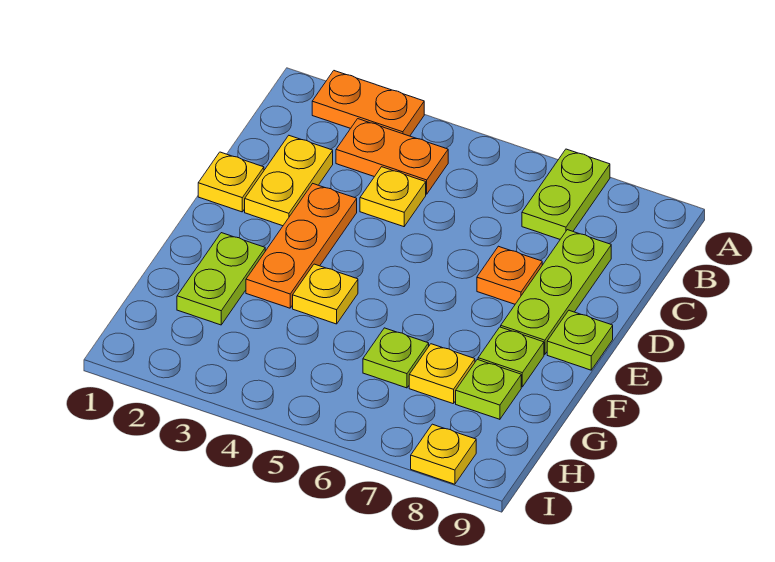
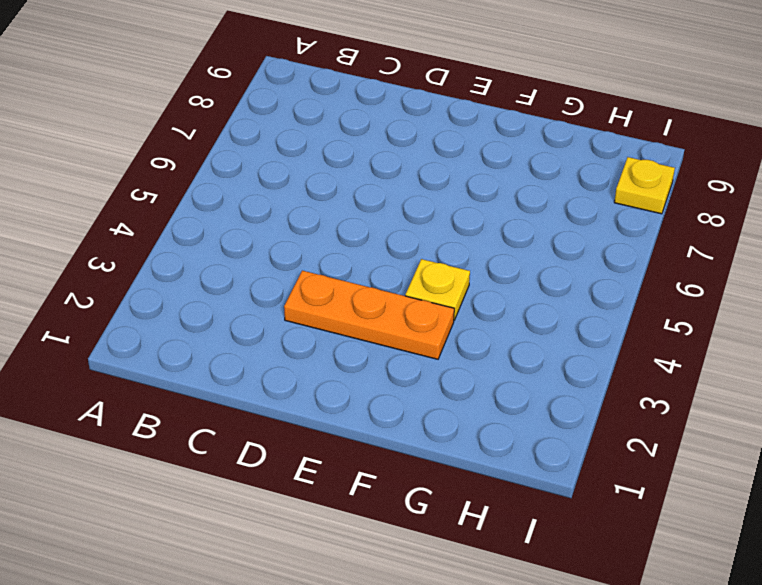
none -> orange 1x2 plate [312,71,424,136]
none -> lime 1x2 plate [522,149,610,239]
none -> orange 1x2 plate [336,119,448,194]

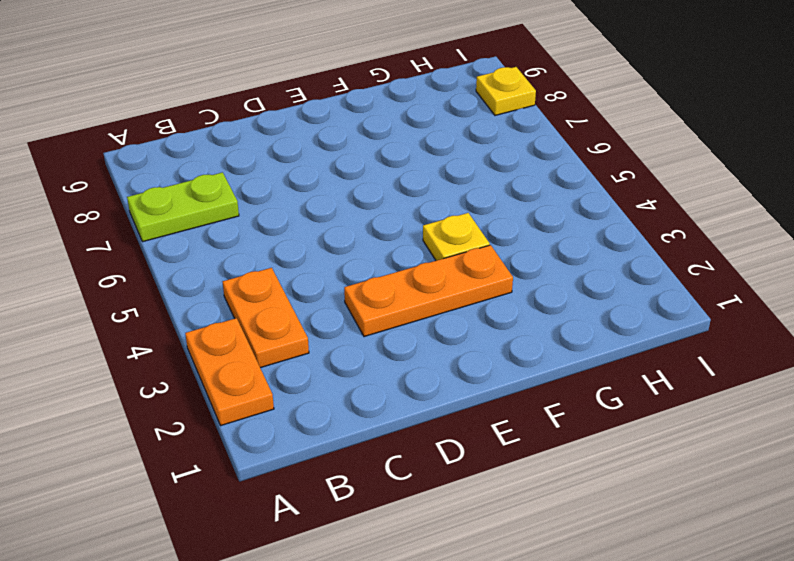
none -> yellow 1x2 plate [245,136,333,226]
none -> yellow 1x1 plate [360,167,426,227]
none -> lime 1x3 plate [501,230,611,354]

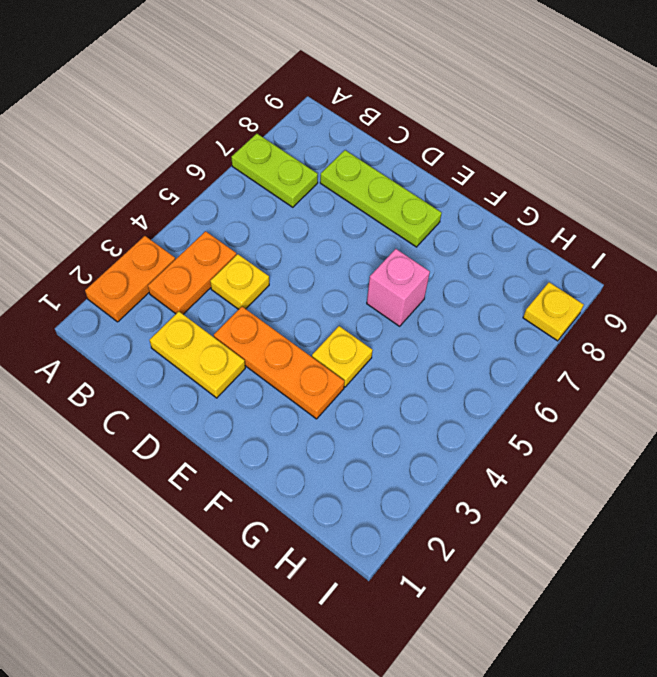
pink 1x1 brick [367,249,430,326] -> none
none -> yellow 1x1 plate [198,152,264,212]
none -> orange 1x1 plate [477,246,542,304]
none -> lime 1x1 plate [547,310,613,370]

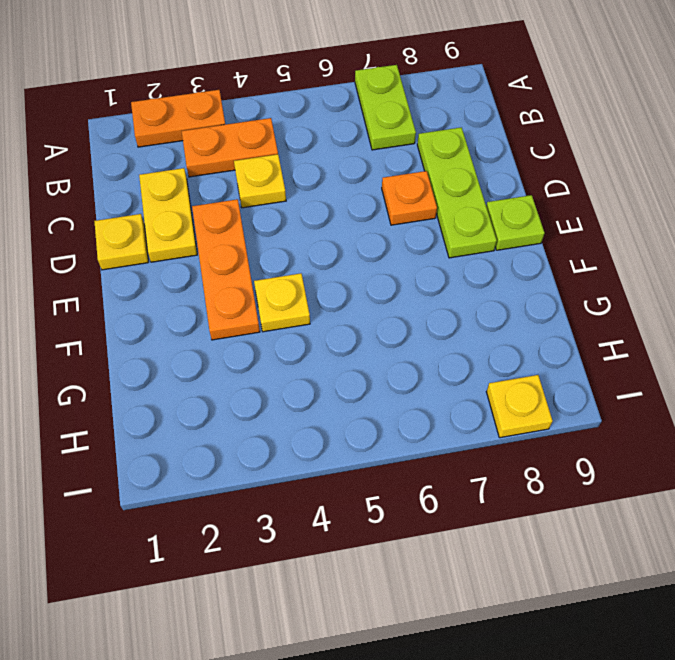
none -> lime 1x2 plate [177,233,265,325]
none -> lime 1x1 plate [478,327,544,387]
none -> lime 1x1 plate [363,328,429,388]

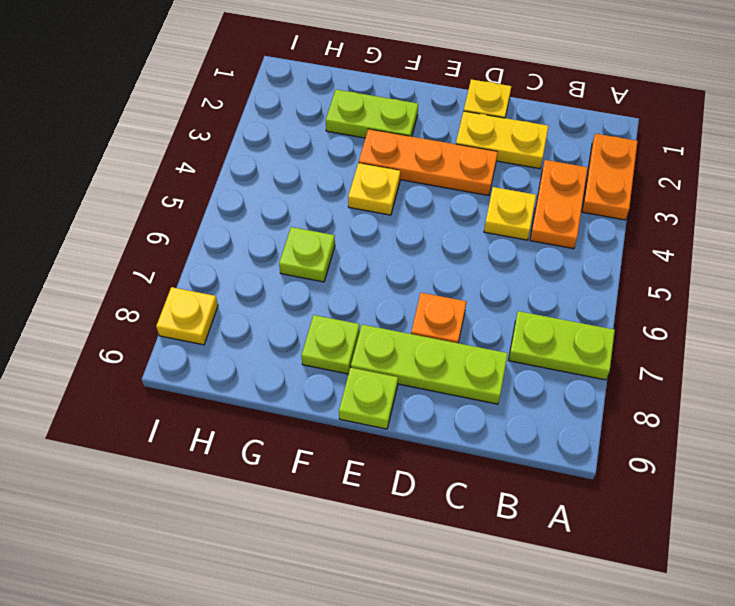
none -> yellow 1x1 plate [409,344,475,404]
none -> lime 1x1 plate [456,359,521,419]

